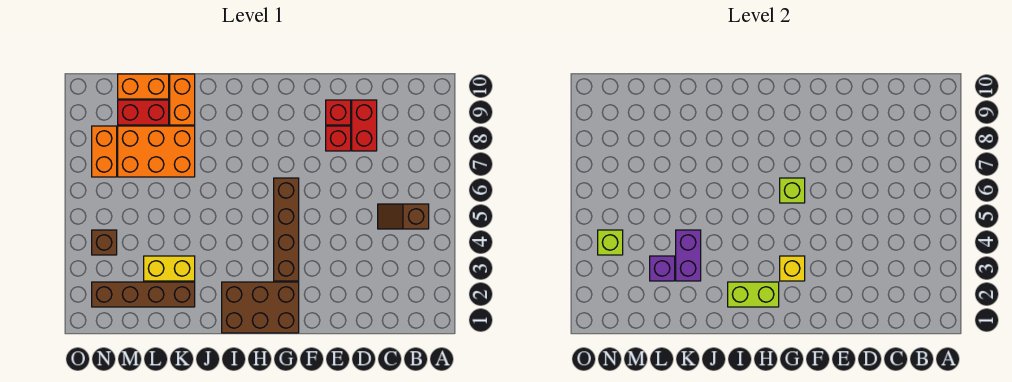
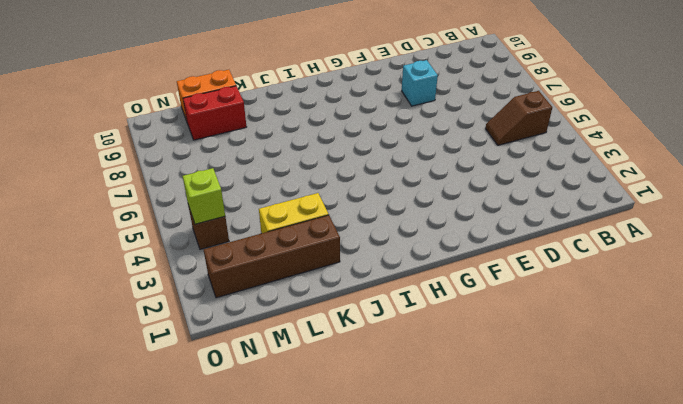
cyan 1x1 brick [402,60,438,106] -> red 1x1 brick [326,126,351,151]
none -> red 1x2 brick [352,100,377,151]
none -> red 1x1 brick [326,100,351,125]
none -> brown 2x3 brick [222,282,299,333]

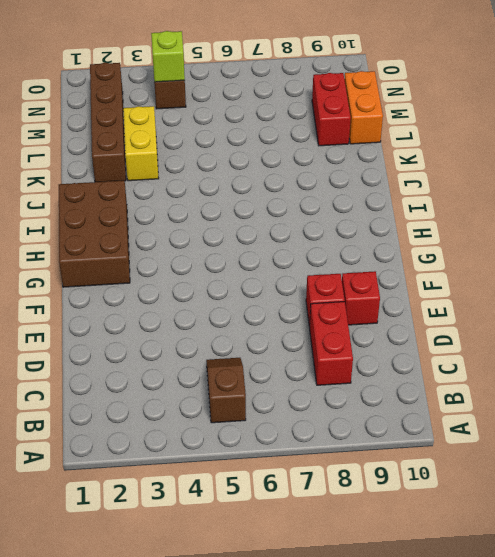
red 1x2 brick [310,302,353,385] -> red 1x2 brick turned to [352,100,377,151]
none -> brown 1x4 brick [274,178,299,281]
none -> orange 2x3 brick [118,126,195,177]
none -> orange 1x2 brick [170,74,195,125]

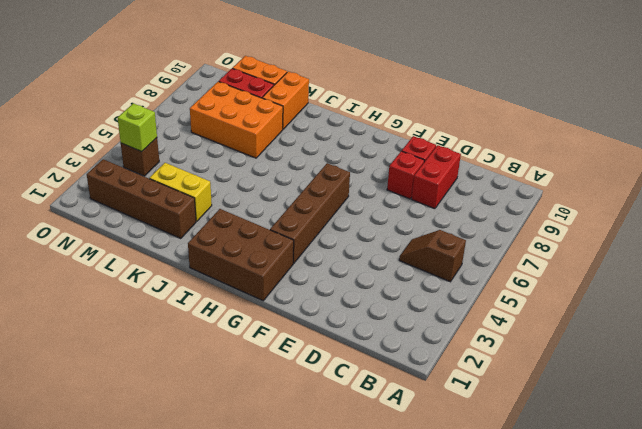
none -> orange 1x2 brick [92,126,117,177]
none -> yellow 1x1 brick [780,256,805,281]
none -> lime 1x1 brick [780,178,805,203]

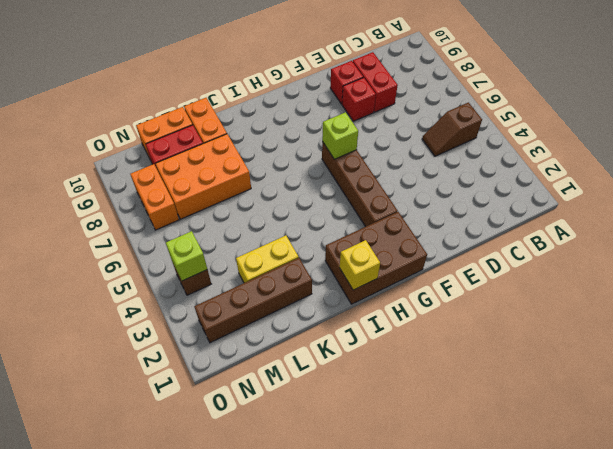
yellow 1x1 brick [340,240,380,290] -> yellow 1x1 brick moved to [780,256,805,281]
none -> lime 1x2 brick [728,282,779,307]
none -> purple 1x2 brick [676,230,701,281]
none -> purple 1x1 brick [650,256,675,281]

